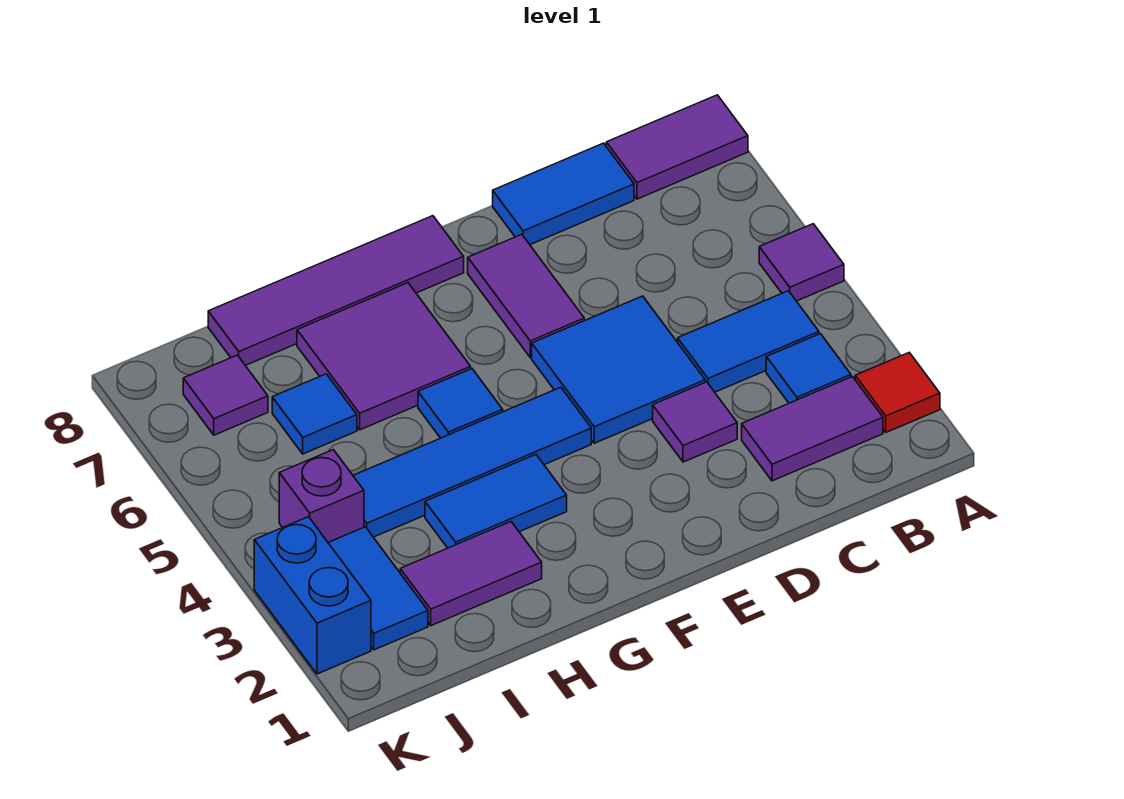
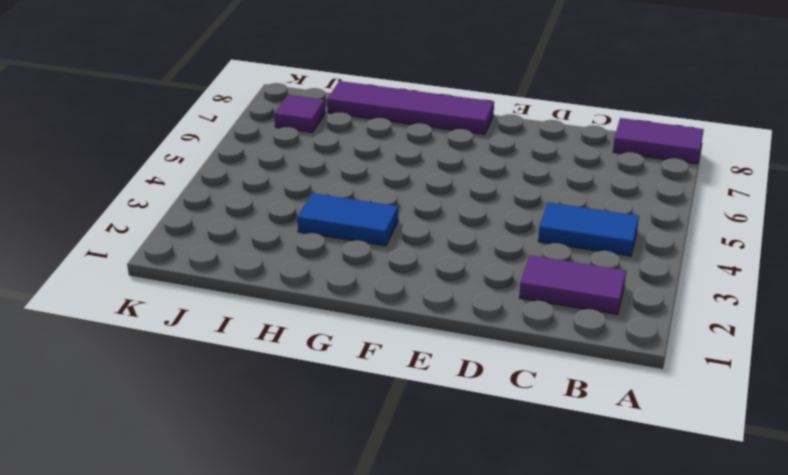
none -> red 1x1 tile [855,353,940,432]
none -> purple 1x1 tile [759,224,844,301]
none -> blue 1x1 tile [766,334,851,403]

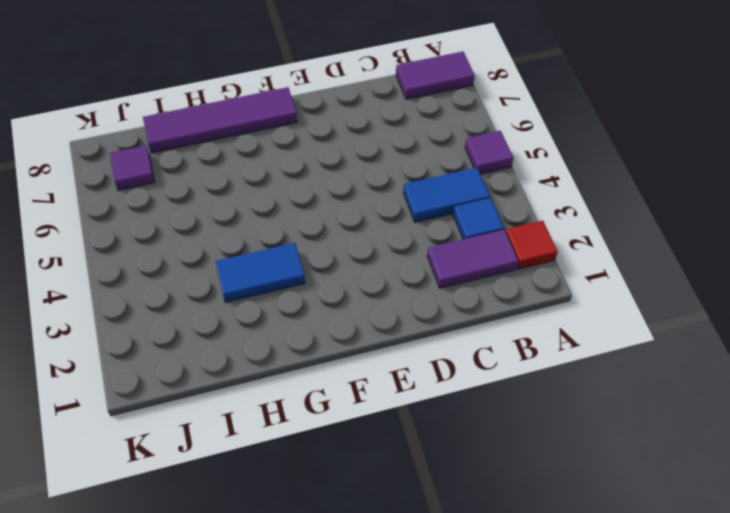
none -> blue 1x2 tile [493,143,634,245]
none -> purple 1x1 tile [653,382,737,462]
none -> blue 2x2 tile [532,296,705,443]

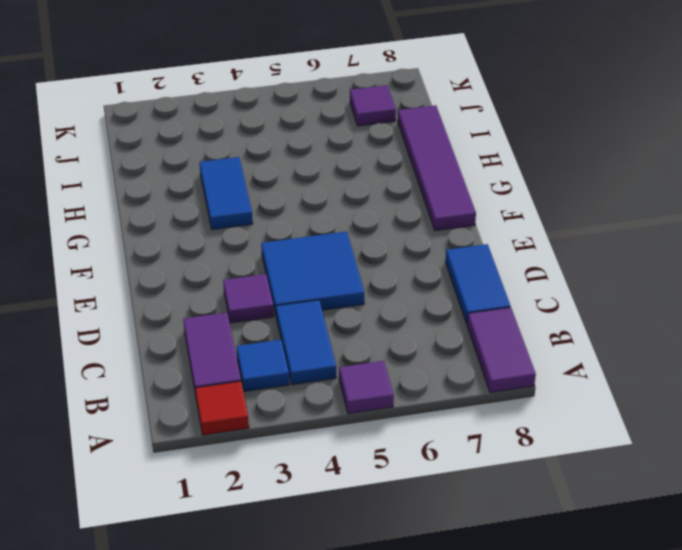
none -> purple 1x2 tile [468,234,584,357]
none -> blue 1x4 tile [353,387,591,537]
none -> blue 1x1 tile [418,369,503,438]

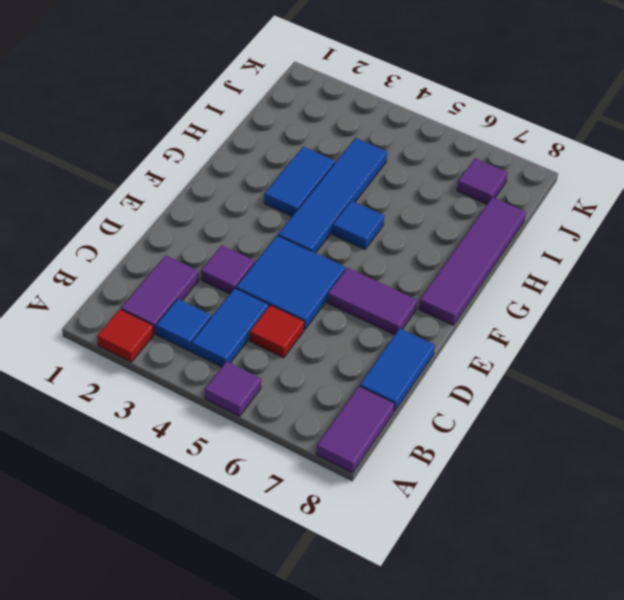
red 1x1 tile [250,305,304,358] -> none
none -> purple 2x2 tile [297,283,471,430]
none -> purple 1x2 tile [400,522,542,626]
none -> blue 1x1 tile [272,374,357,454]

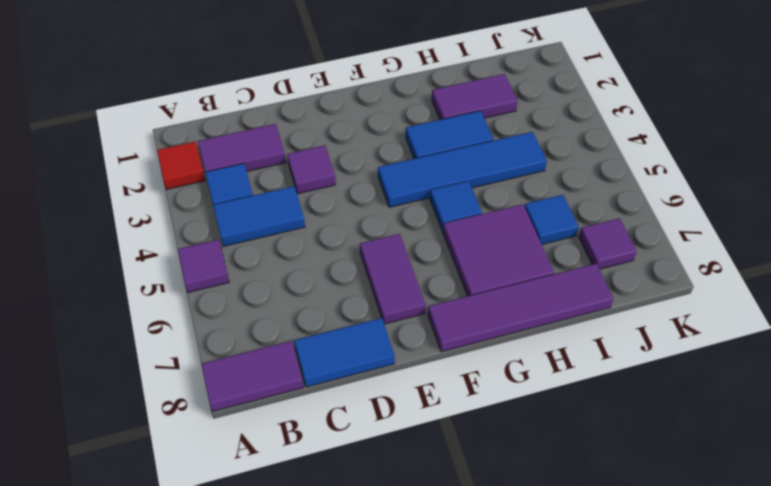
none -> blue 2x2 tile [532,296,705,443]
none -> blue 1x2 tile [328,527,428,650]
none -> purple 1x1 brick [279,450,364,542]

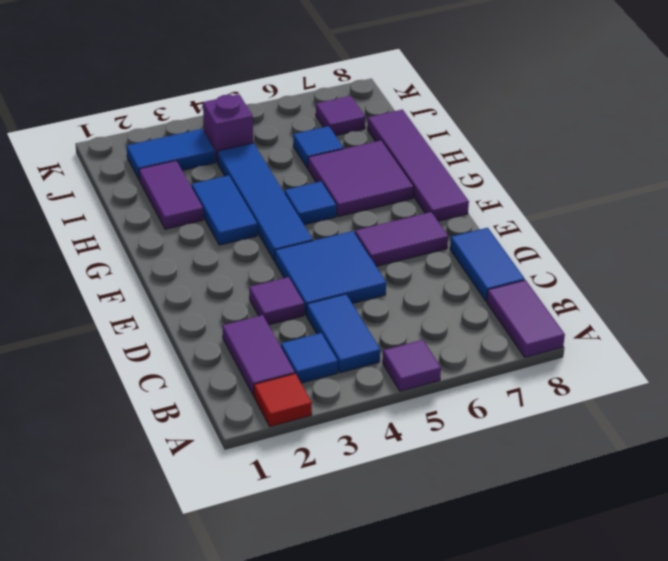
none -> blue 1x2 brick [254,517,371,674]

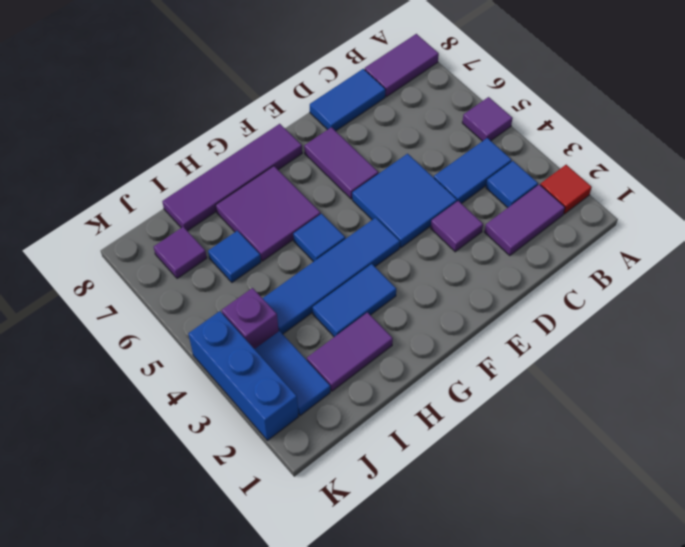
blue 1x3 brick [188,311,299,440] -> blue 1x2 brick [254,517,371,674]

